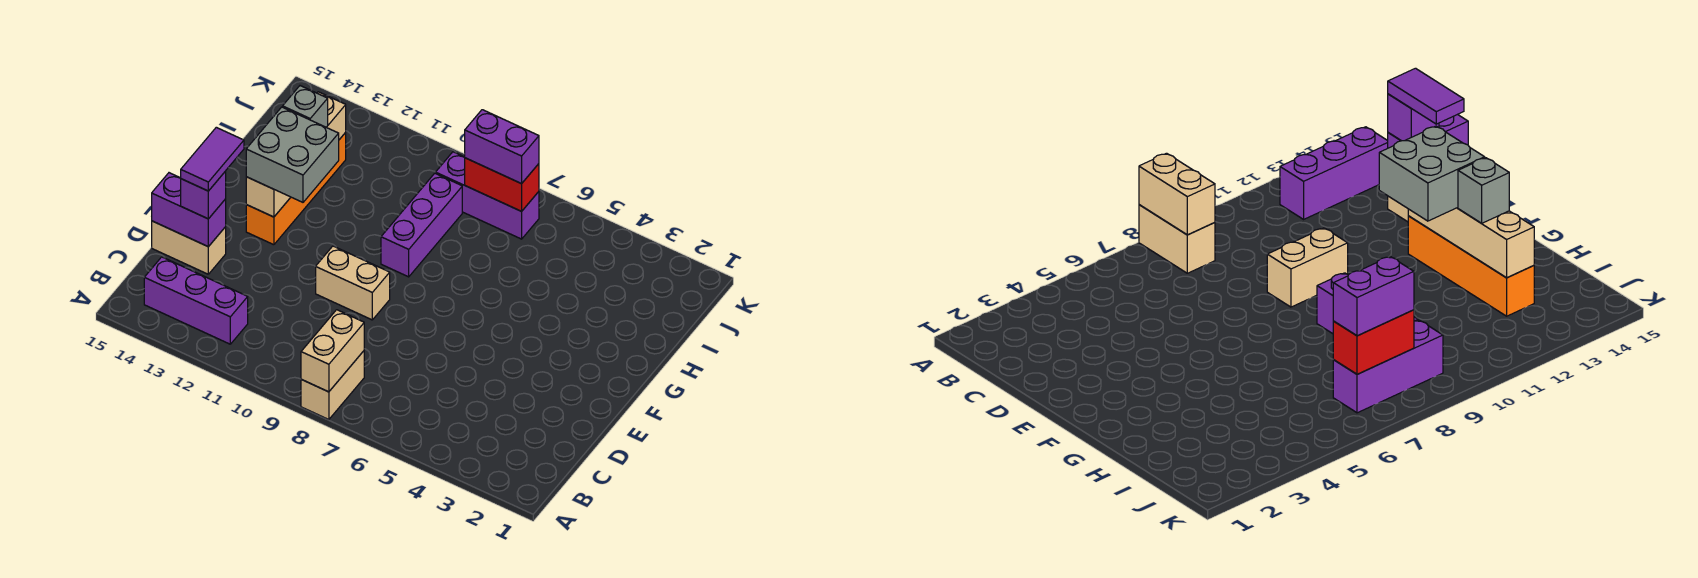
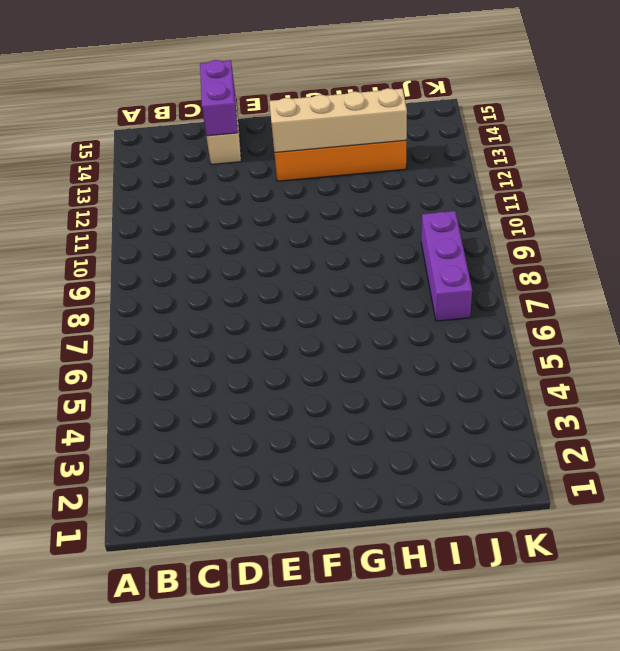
none -> tan 1x2 brick [301,351,364,420]
none -> purple 1x3 brick [144,257,248,344]
none -> tan 1x2 brick [316,246,390,320]

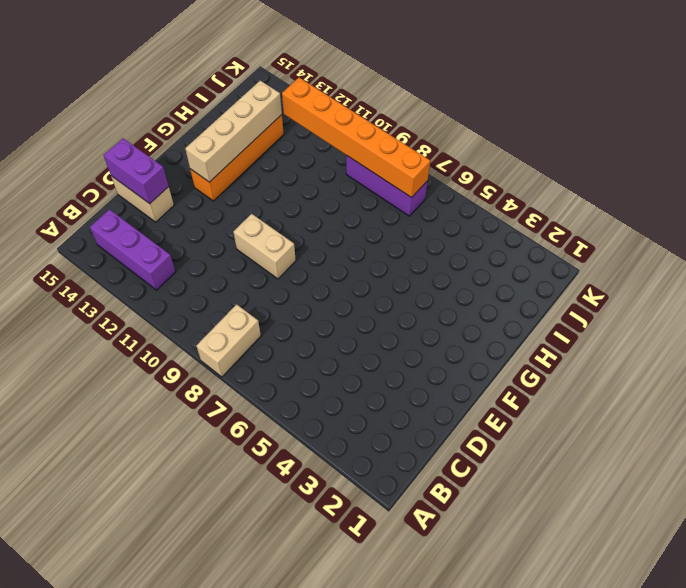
orange 1x6 brick [282,78,430,198] -> red 1x2 brick [465,158,539,211]
none -> purple 1x3 brick [381,173,462,277]
none -> tan 1x2 brick [301,310,364,392]
none -> purple 1x1 brick [181,171,226,219]

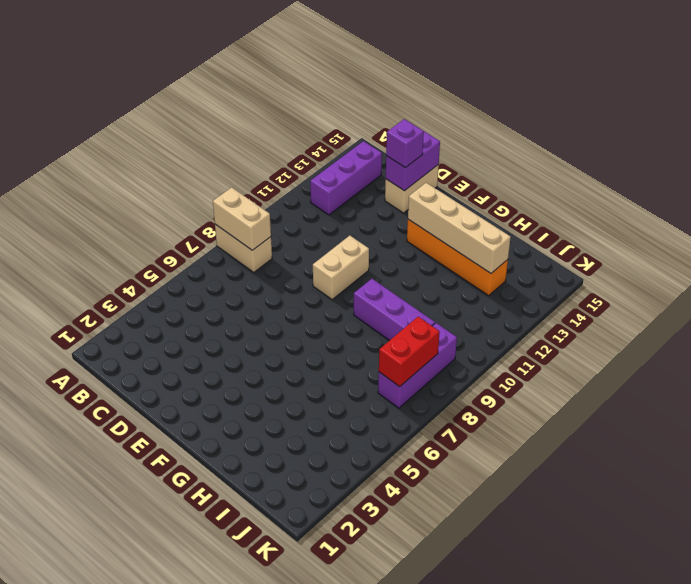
none -> grey 2x2 brick [246,107,339,202]
none -> grey 1x1 brick [283,86,328,127]
none -> purple 1x2 brick [465,110,539,184]

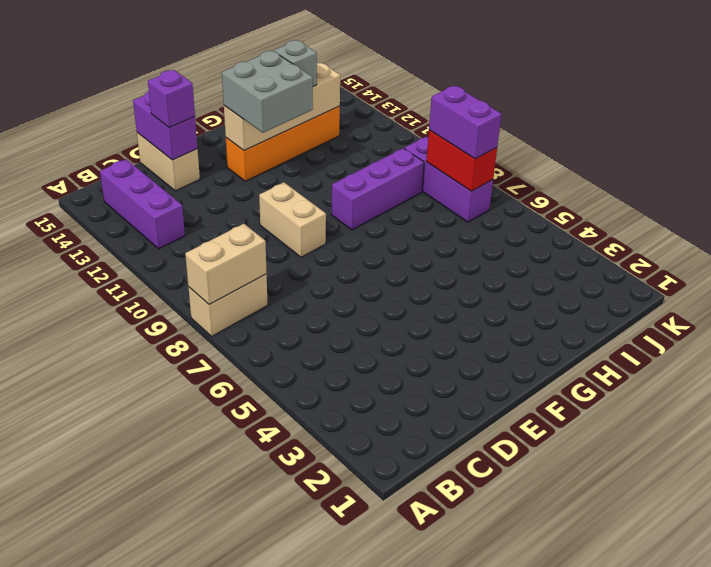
none -> purple 1x2 tile [181,127,244,191]

